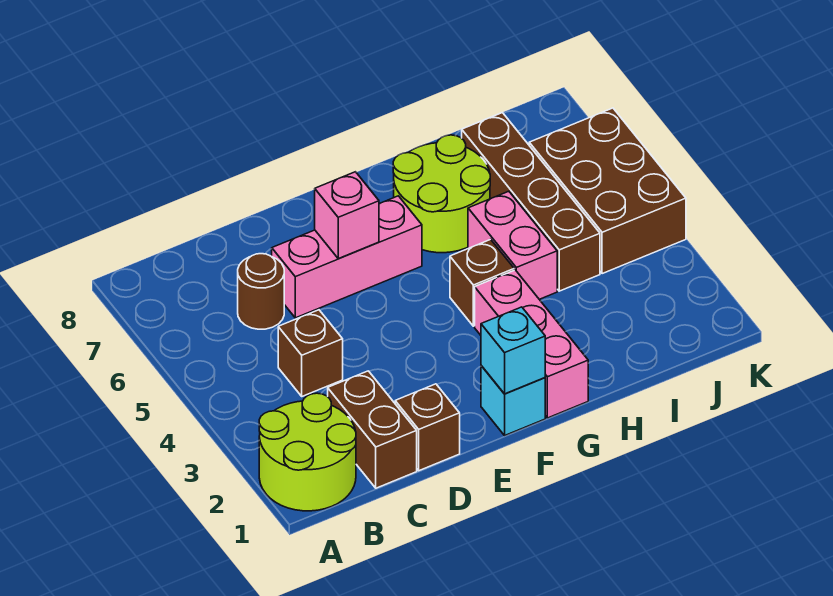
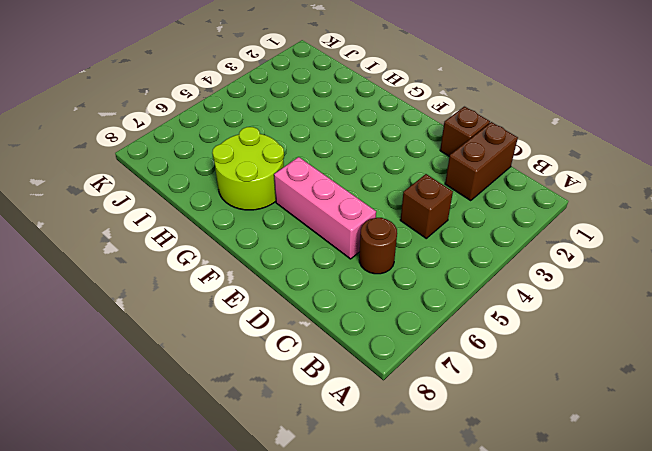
none -> lime 2x2 round brick [259,393,356,511]
none -> cyan 1x1 brick [481,366,545,435]
none -> pink 1x3 brick [475,270,588,418]

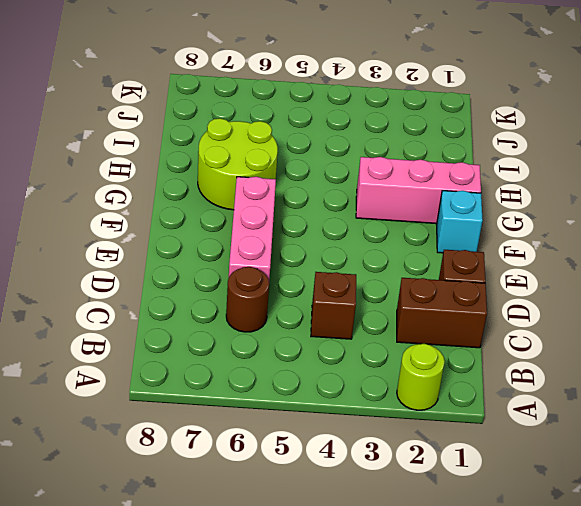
lime 1x1 round brick [397,344,445,410] -> lime 2x2 round brick [259,393,356,511]
none -> brown 1x1 brick [450,239,514,326]
none -> pink 1x2 brick [468,191,557,299]
none -> brown 1x4 brick [462,113,600,291]

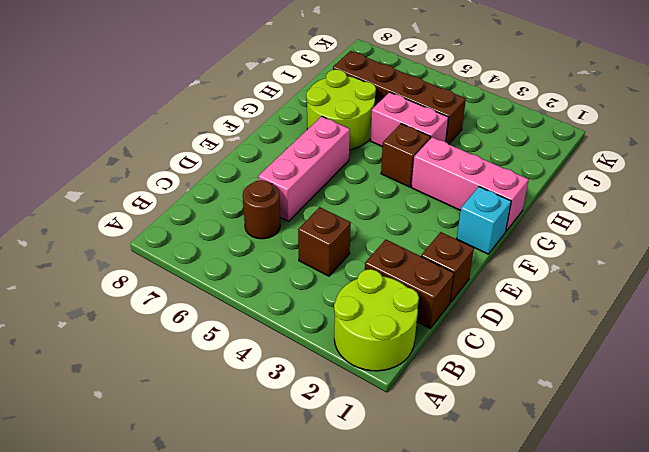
none -> brown 2x3 brick [529,108,686,274]
none -> pink 1x1 brick [315,172,379,259]
none -> cyan 1x1 brick [481,307,545,394]

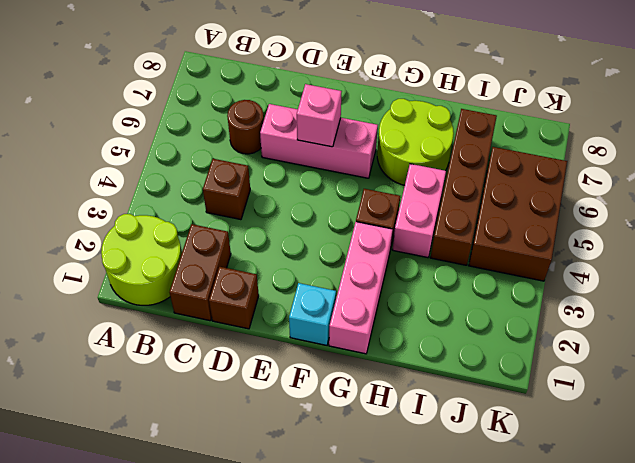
none -> cyan 1x1 brick [481,307,545,394]

